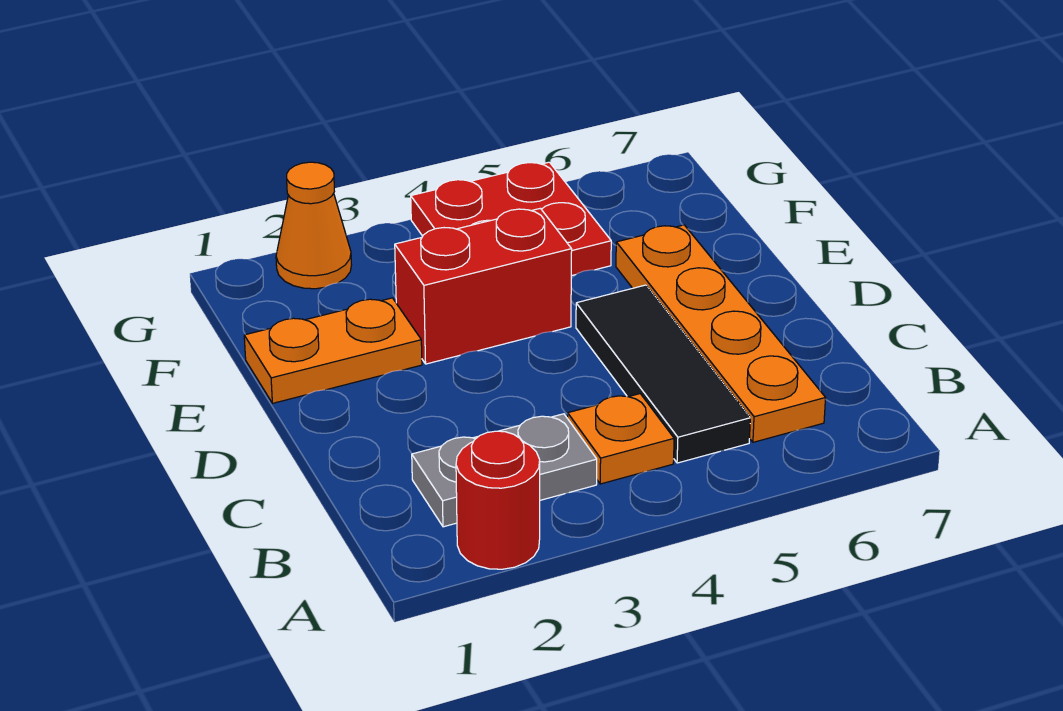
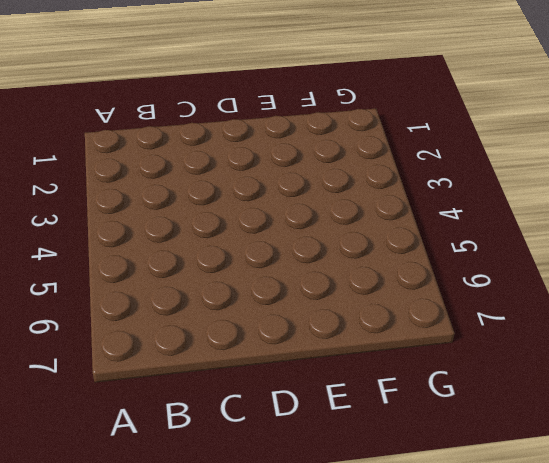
none -> red 1x1 round brick [456,431,540,569]
none -> grey 1x2 plate [412,414,597,527]

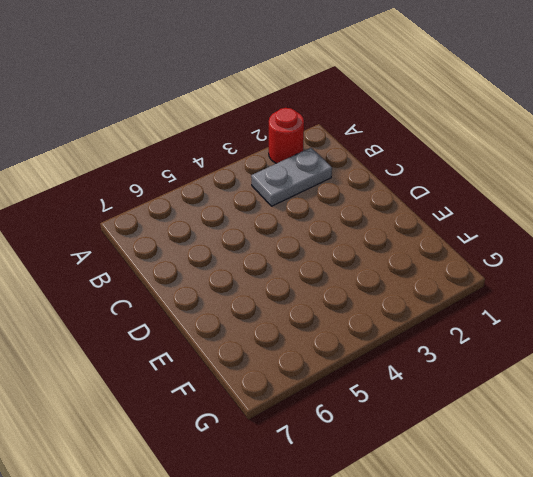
none -> orange 1x1 plate [568,394,674,484]
none -> black 1x3 tile [576,285,750,463]

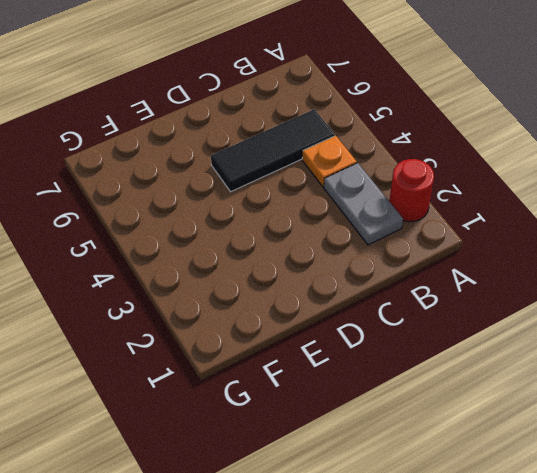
none -> orange 1x4 plate [616,225,826,442]
none -> orange 1x2 plate [244,298,422,403]

